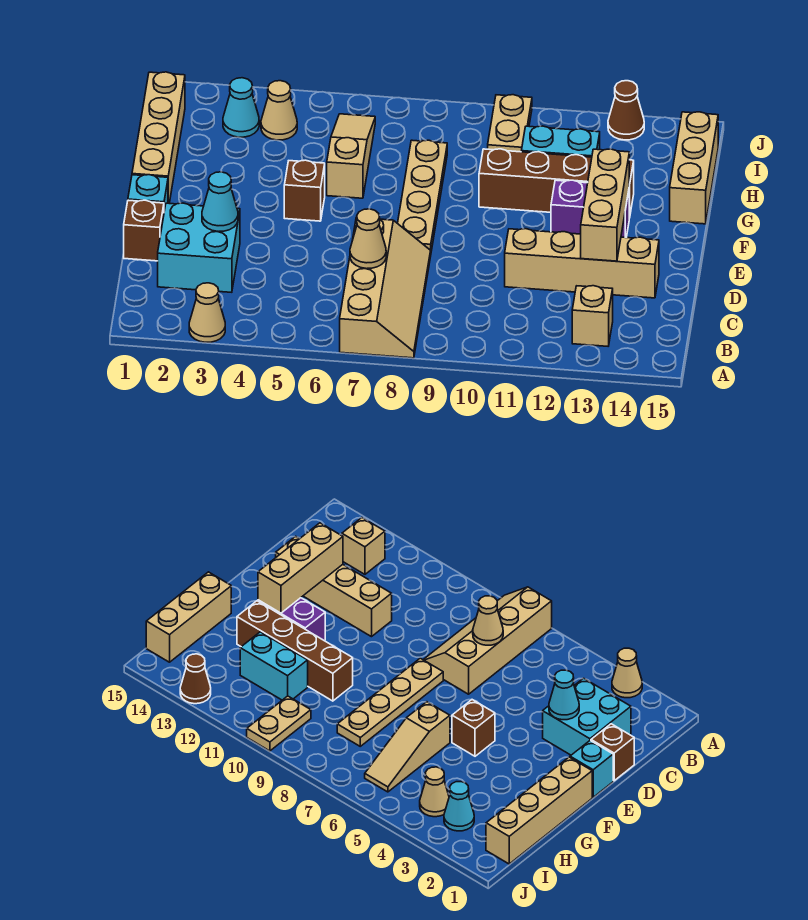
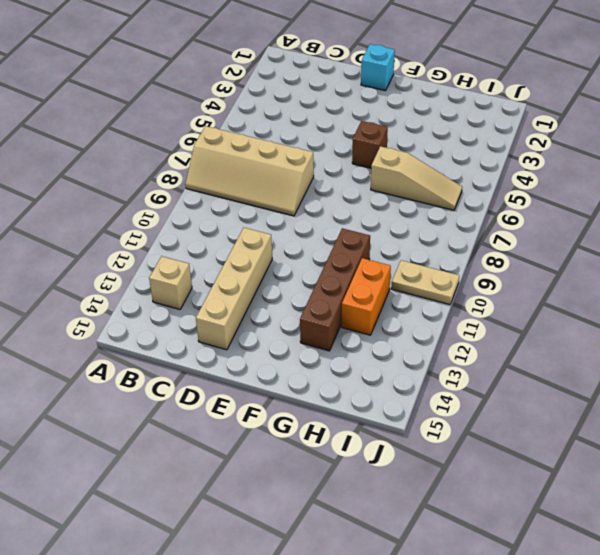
orange 1x2 brick [342,258,391,335] -> cyan 1x2 brick [521,126,600,157]
none -> tan 1x1 cone [189,283,225,342]
none -> cyan 2x2 brick [158,203,240,292]
none -> brown 1x1 brick [124,200,164,261]

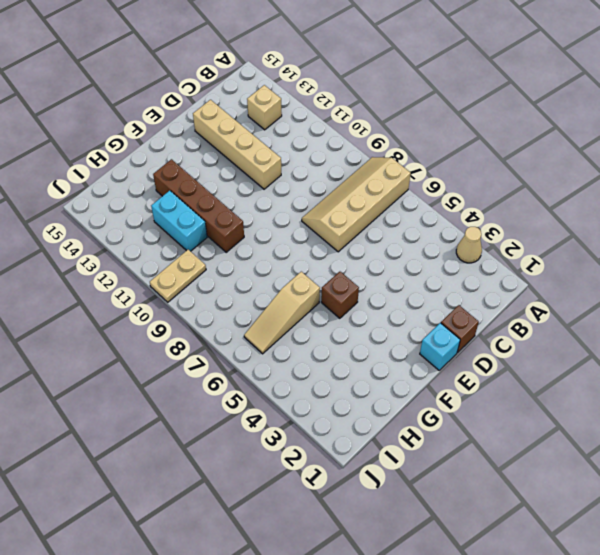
none -> cyan 2x2 brick [158,203,240,292]
none -> tan 1x4 plate [398,140,447,251]
none -> tan 1x4 brick [132,72,185,203]

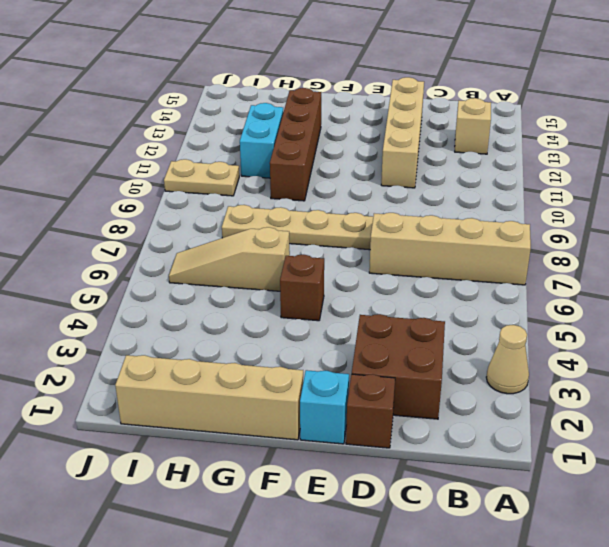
brown 2x2 brick [352,314,445,419] -> cyan 2x2 brick [158,203,240,292]
none -> purple 1x2 brick [551,180,629,238]
none -> tan 1x3 brick [670,112,718,224]
none -> cyan 1x1 cone [223,78,259,137]

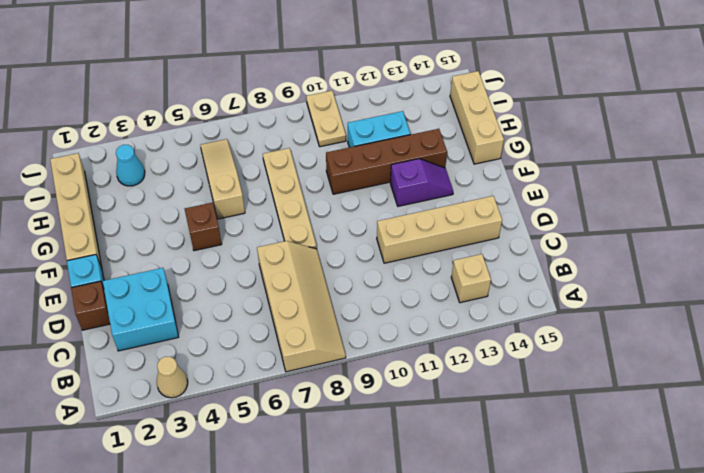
purple 1x2 slope [390,159,453,206] -> purple 1x2 brick [551,180,629,238]
none -> tan 1x1 cone [261,81,297,140]
none -> brown 1x1 cone [608,81,644,140]
none -> tan 1x1 cone [350,209,386,269]

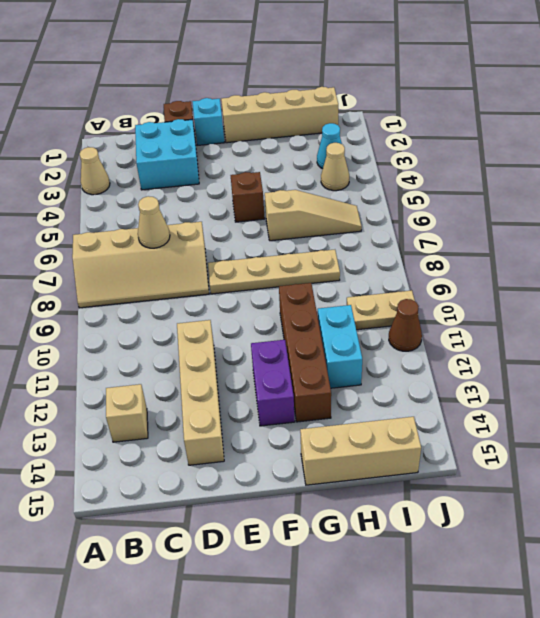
brown 1x1 cone [389,299,422,351] -> brown 1x1 cone moved to [608,81,644,140]
none -> cyan 1x1 cone [202,172,238,231]
none -> tan 1x3 brick [581,149,629,261]

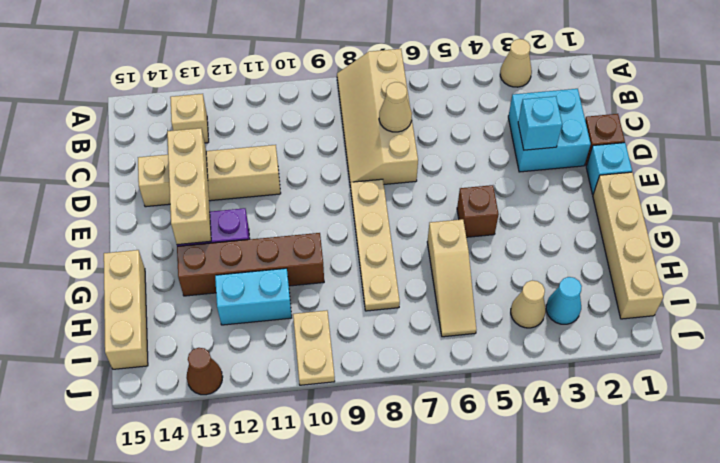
cyan 1x1 brick [518,96,562,150] -> cyan 1x1 cone [202,172,238,231]

